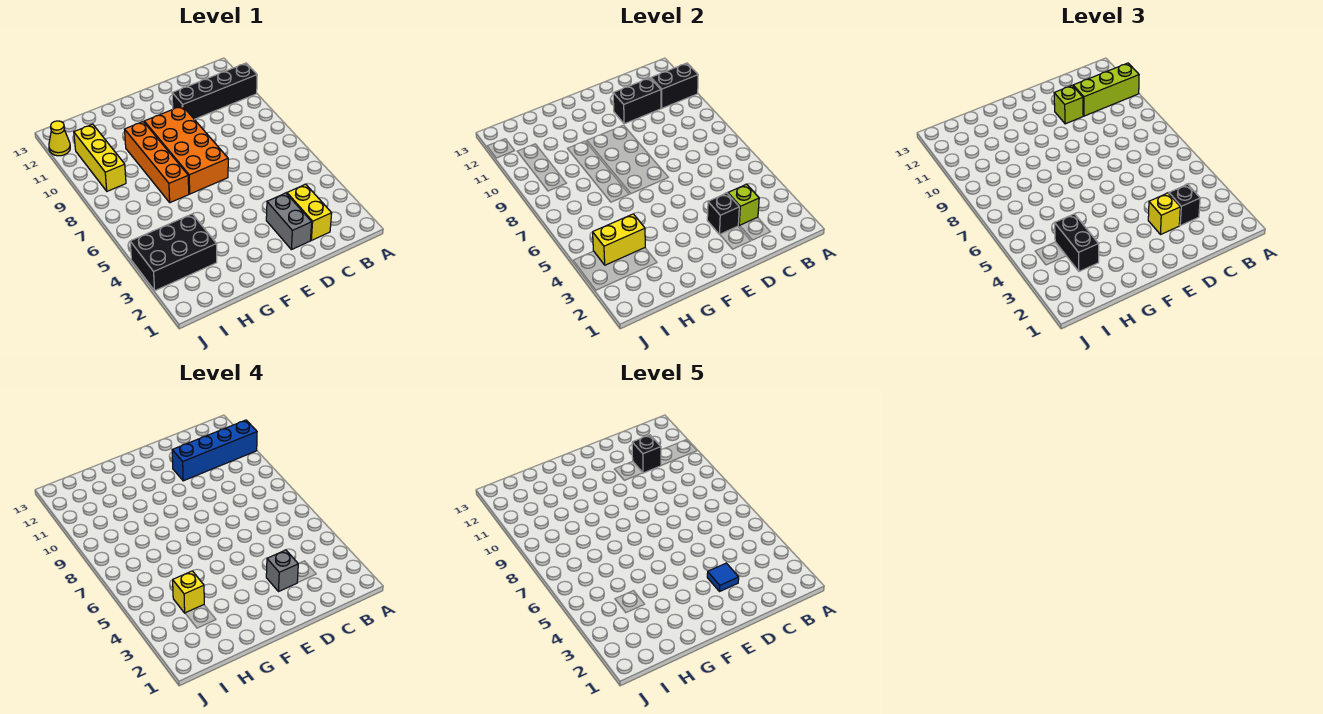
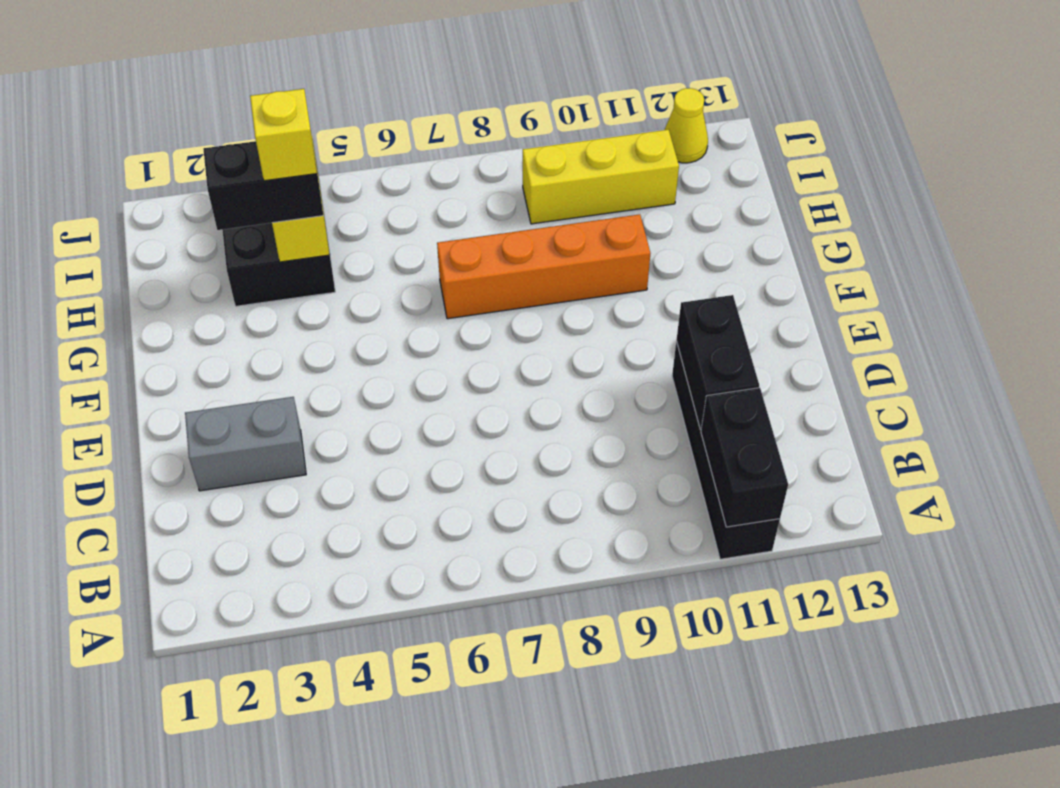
none -> yellow 1x2 brick [287,184,332,240]
none -> orange 2x4 brick [144,106,228,194]
none -> lime 1x1 brick [728,184,759,226]

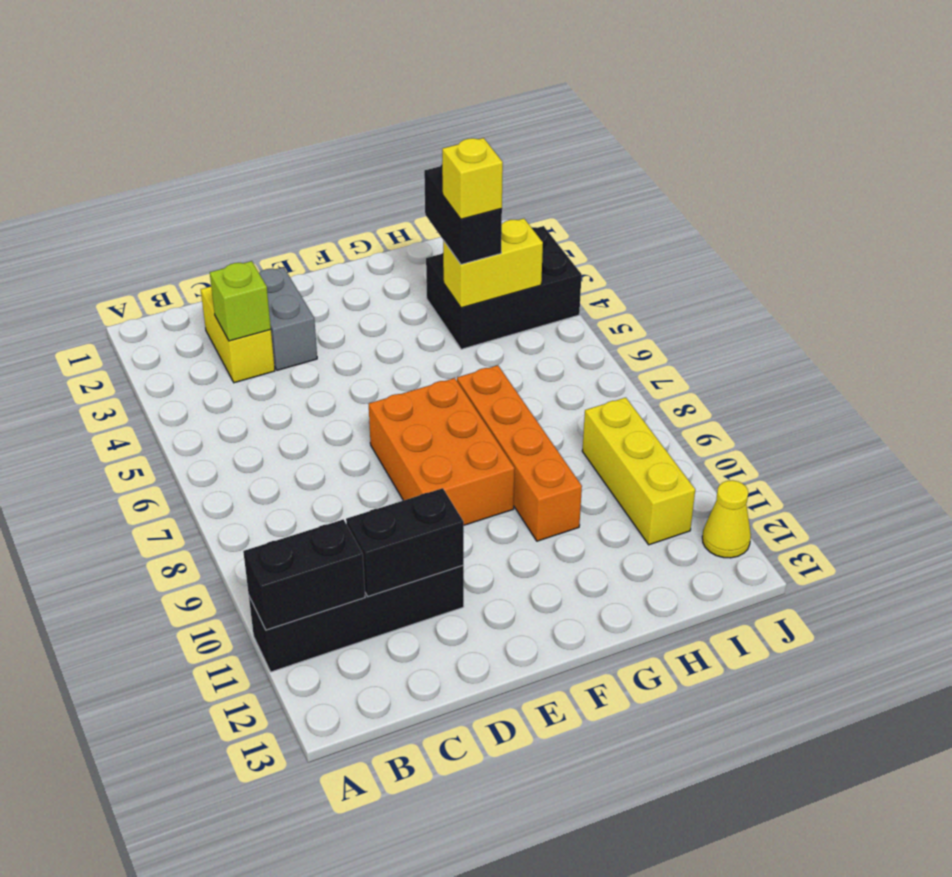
orange 2x3 brick [369,378,515,525] -> orange 2x4 brick [144,106,228,194]
none -> black 1x1 brick [707,193,739,234]
none -> lime 1x3 brick [1073,63,1139,116]
none -> black 1x1 brick [1169,184,1200,226]

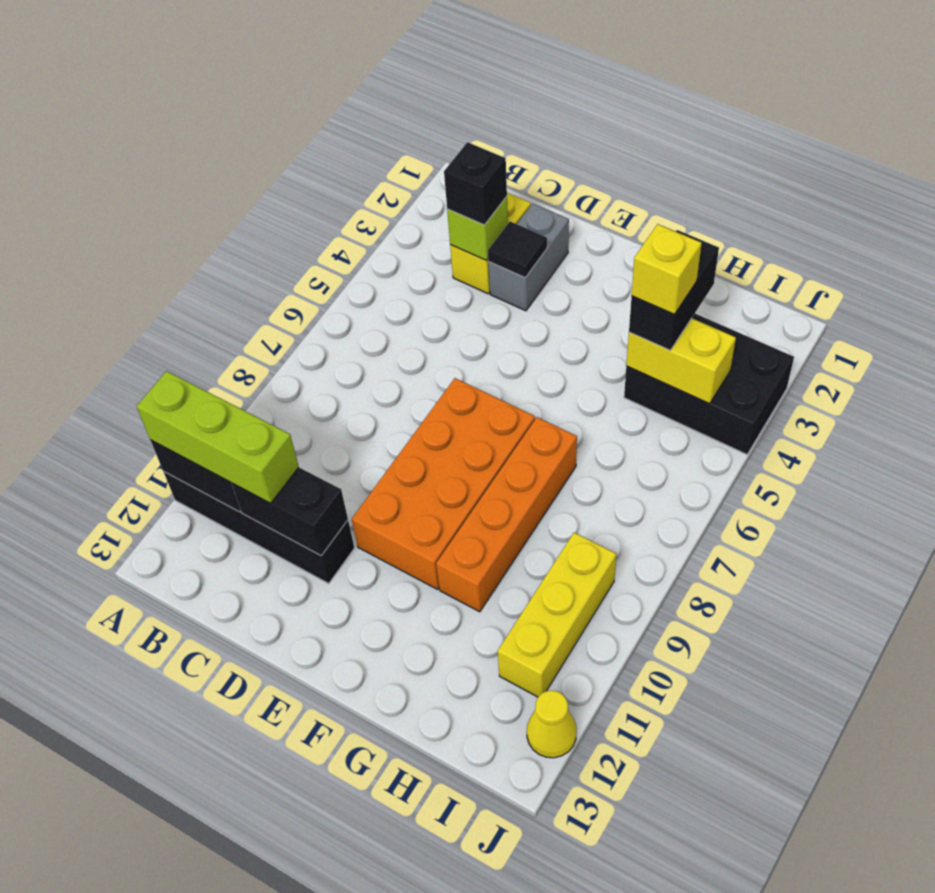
black 1x1 tile [488,221,547,278] -> black 1x1 brick [707,193,739,234]
none -> yellow 1x1 brick [1148,193,1180,235]
none -> lime 1x1 brick [1054,86,1083,124]
none -> blue 1x4 brick [172,420,257,481]

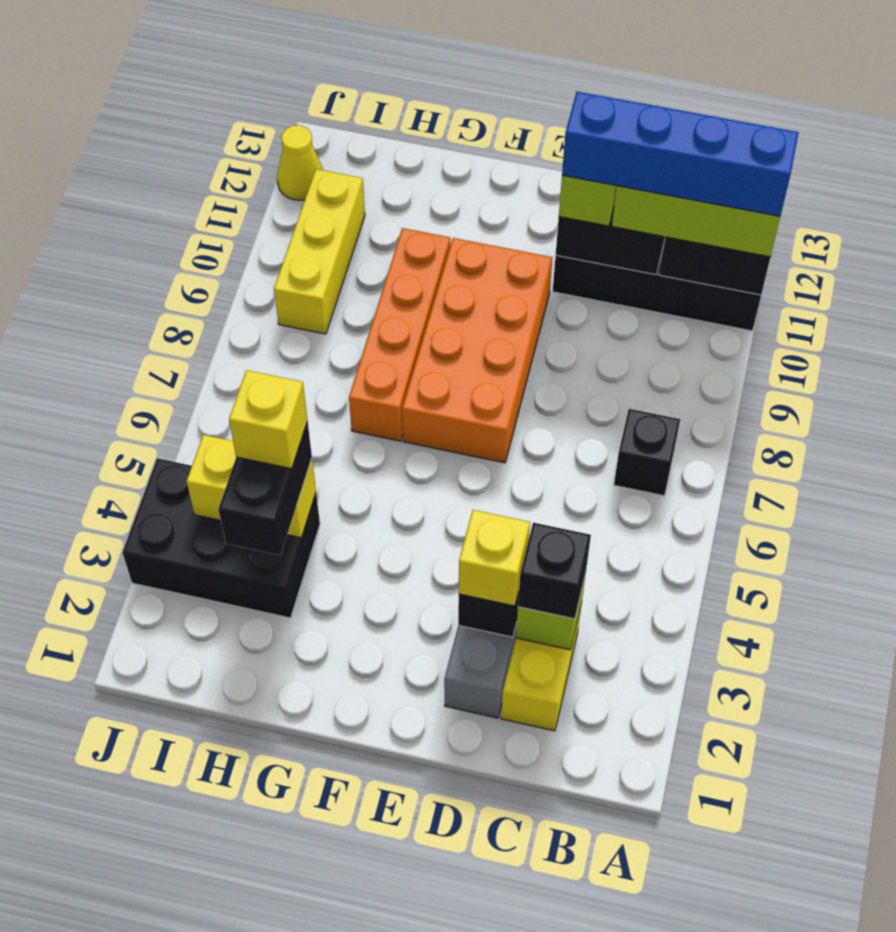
black 1x1 brick [614,409,680,496] -> black 1x1 brick moved to [632,435,661,473]
none -> grey 1x1 brick [266,550,298,592]
none -> blue 1x1 tile [707,563,739,592]

